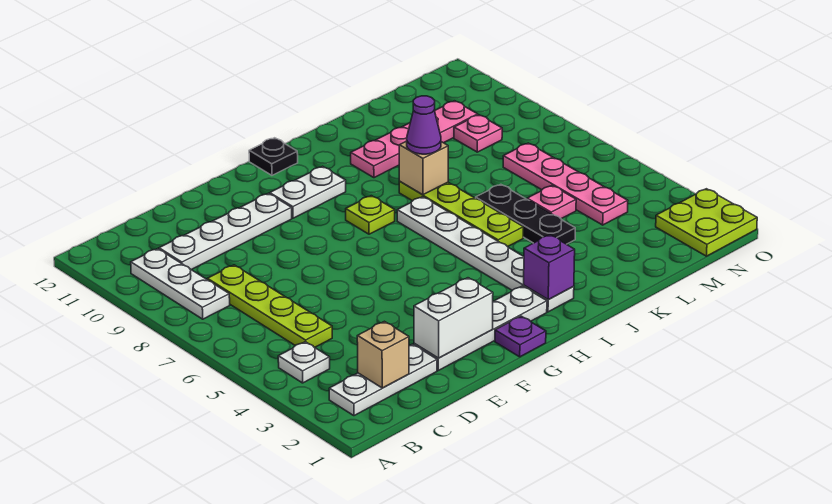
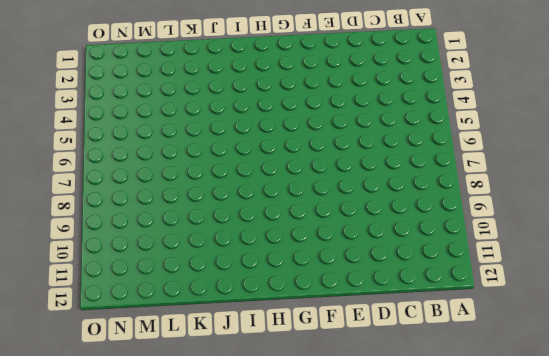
none -> white 1x3 plate [329,344,437,416]
none -> white 1x1 plate [278,342,330,383]
none -> white 1x3 plate [131,249,230,319]

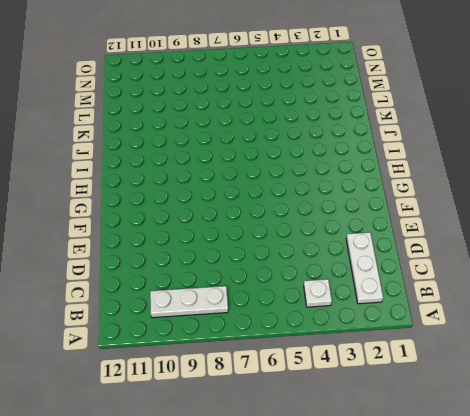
none -> lime 1x4 plate [207,265,332,347]
none -> white 1x4 plate [159,193,292,270]
none -> white 1x4 plate [414,286,547,370]

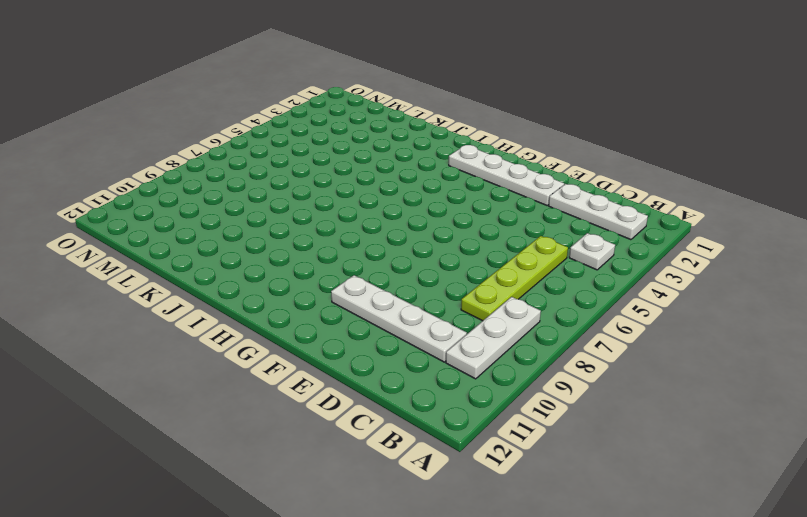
none -> purple 1x1 plate [495,316,546,357]
none -> white 1x2 plate [270,166,346,218]
none -> lime 1x1 plate [346,196,395,234]

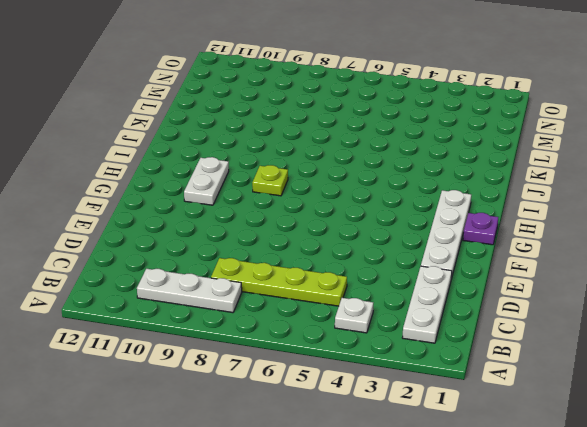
none -> white 1x4 plate [159,193,292,270]
none -> black 1x1 plate [249,138,298,175]
none -> white 1x6 plate [397,197,574,312]

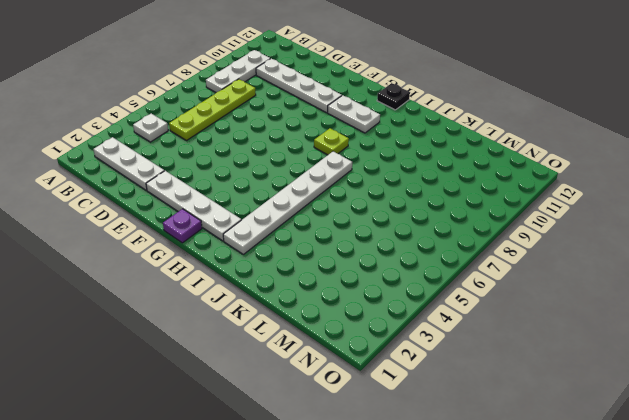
none -> lime 1x4 plate [399,182,523,247]
none -> pink 1x4 plate [351,101,478,178]
none -> black 1x3 plate [476,184,575,244]

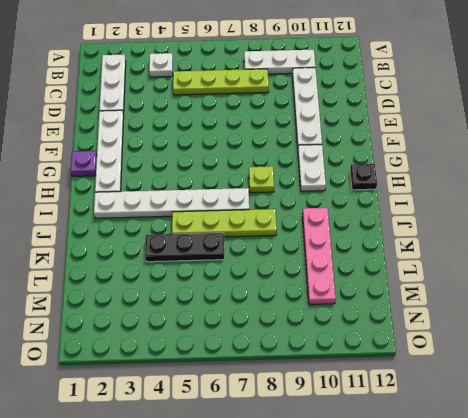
none -> pink 1x1 plate [527,186,576,219]
none -> pink 1x4 plate [503,143,628,225]
none -> pink 1x1 plate [454,115,502,152]

